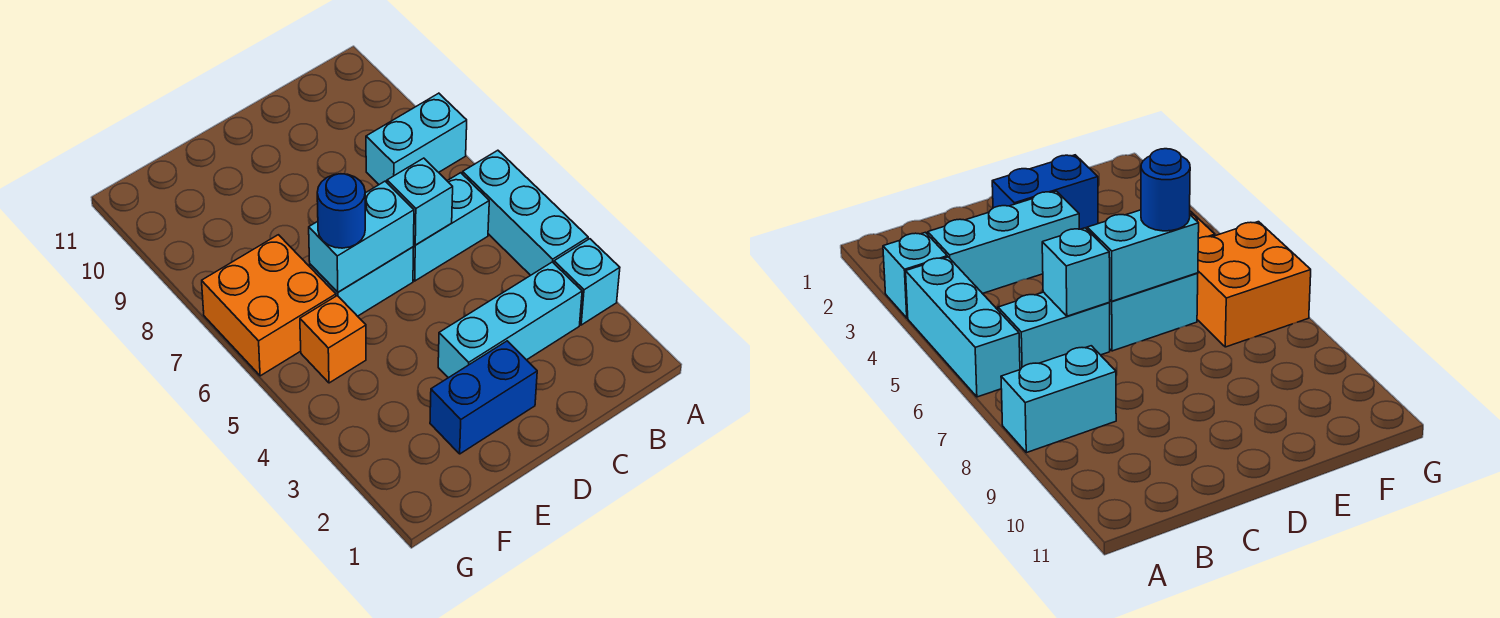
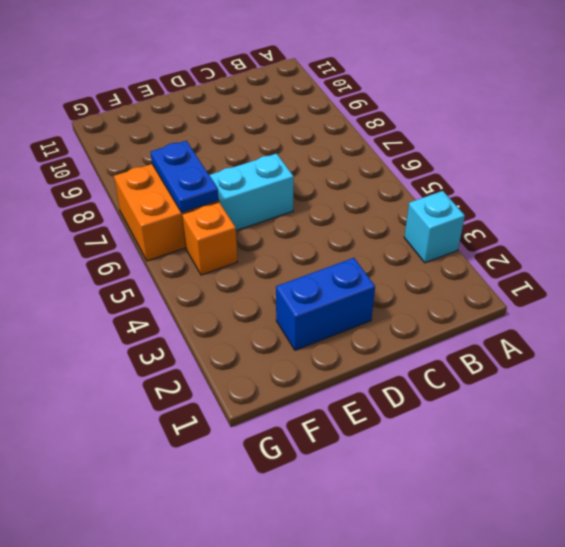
blue 1x2 plate [151,141,219,213] -> none
none -> cyan 1x3 brick [463,150,588,275]
none -> cyan 1x2 brick [366,93,467,184]
none -> cyan 1x3 brick [438,262,582,378]

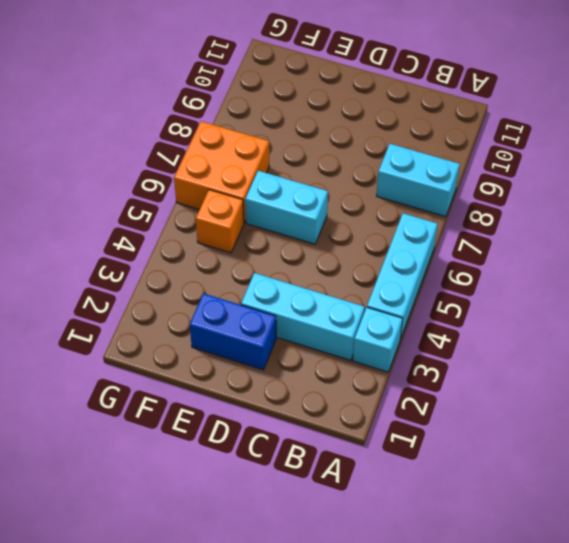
none -> cyan 1x2 brick [413,173,489,281]
none -> cyan 1x1 brick [387,158,453,245]
none -> cyan 1x2 brick [309,181,414,292]

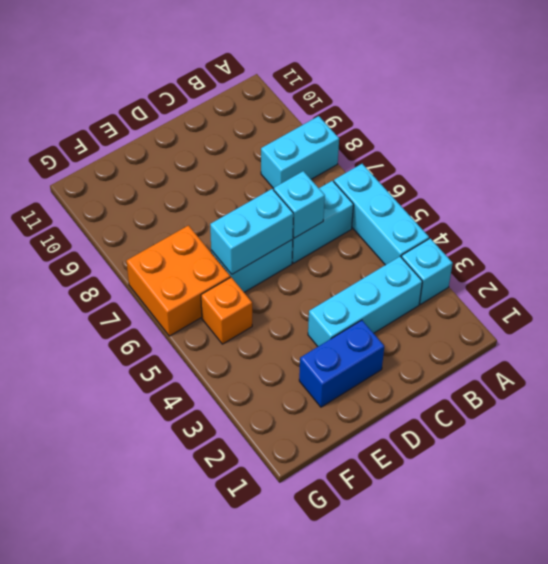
none -> blue 1x1 round brick [317,174,365,248]

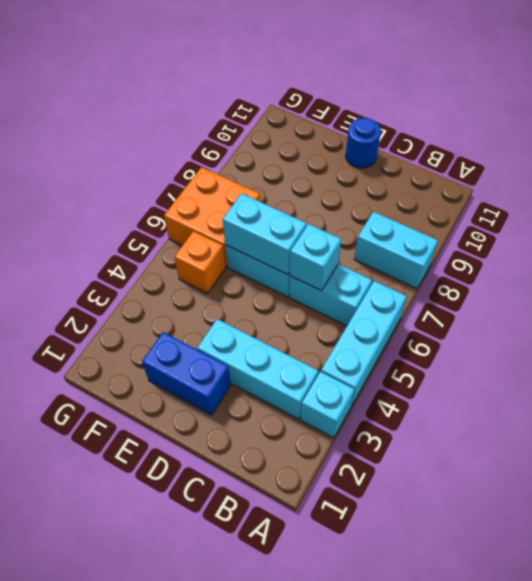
blue 1x1 round brick [346,118,381,168] -> blue 1x1 round brick moved to [317,174,365,248]

